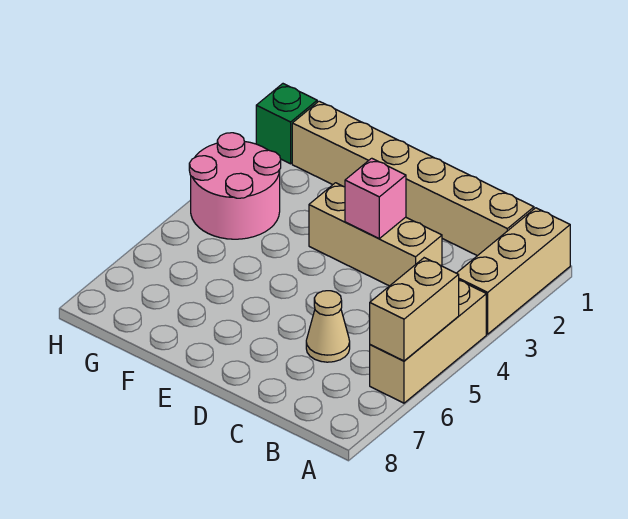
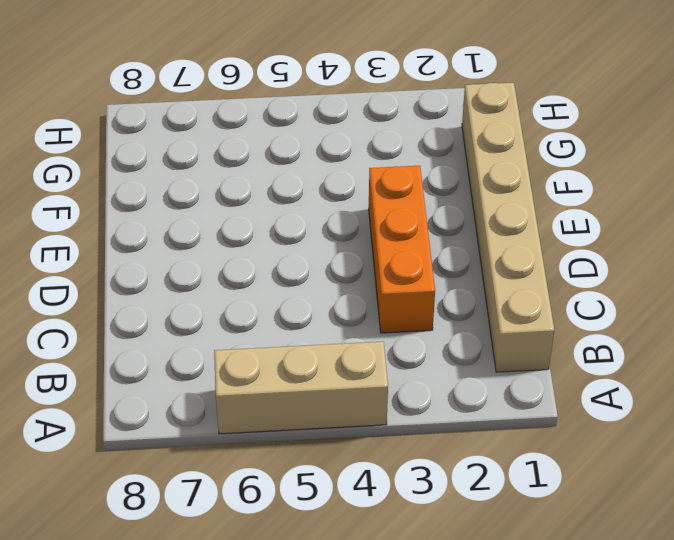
orange 1x3 brick [369,166,435,333] -> tan 1x3 brick [309,183,442,286]
none -> tan 1x3 brick [457,208,570,334]
none -> tan 1x1 cone [306,291,350,362]

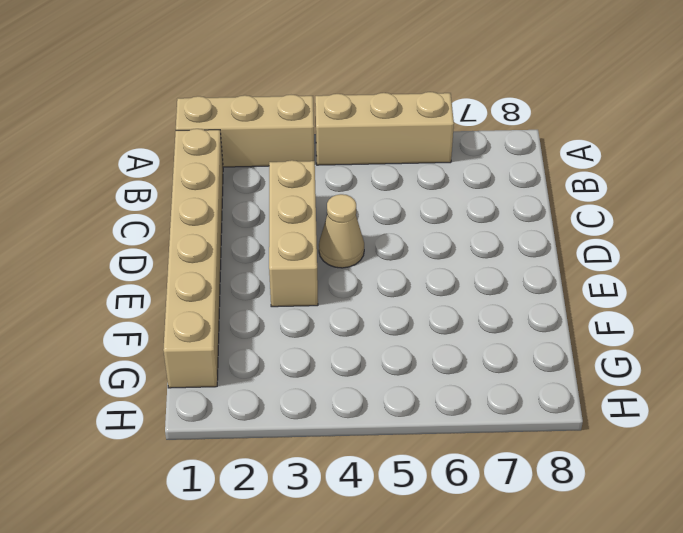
tan 1x1 cone [319,194,364,268] -> tan 1x1 cone moved to [306,291,350,362]
none -> pink 2x2 round brick [189,133,281,239]
none -> green 1x1 brick [256,84,317,164]

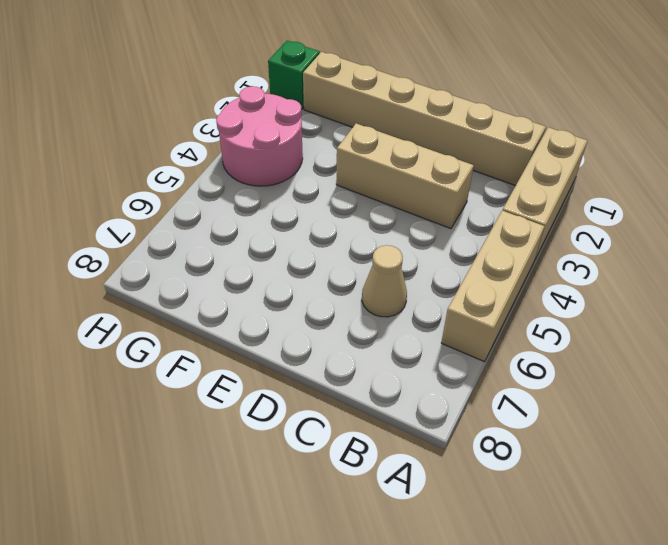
none -> tan 1x2 brick [370,258,459,361]
none -> pink 1x1 brick [345,158,406,239]

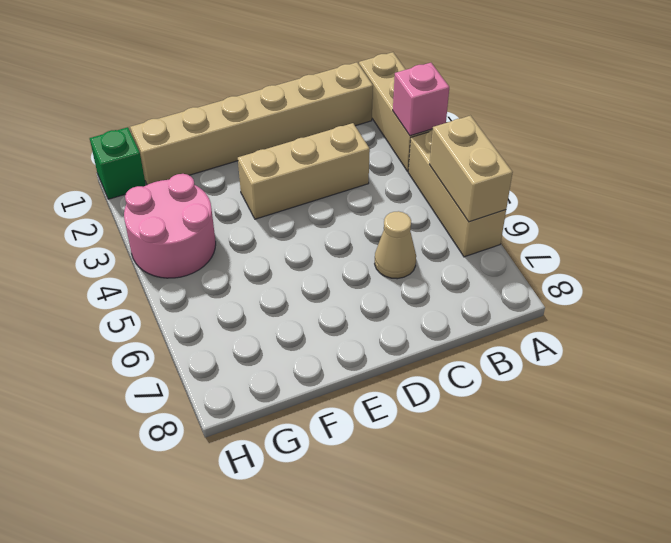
pink 1x1 brick [393,63,449,136] -> pink 1x1 brick moved to [345,158,406,239]

